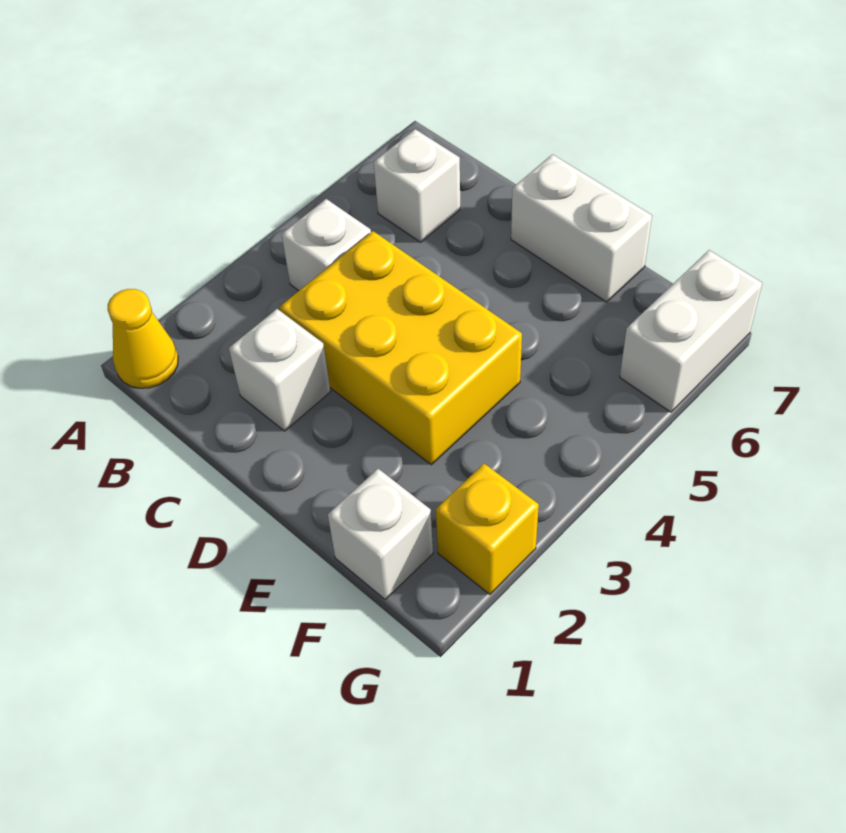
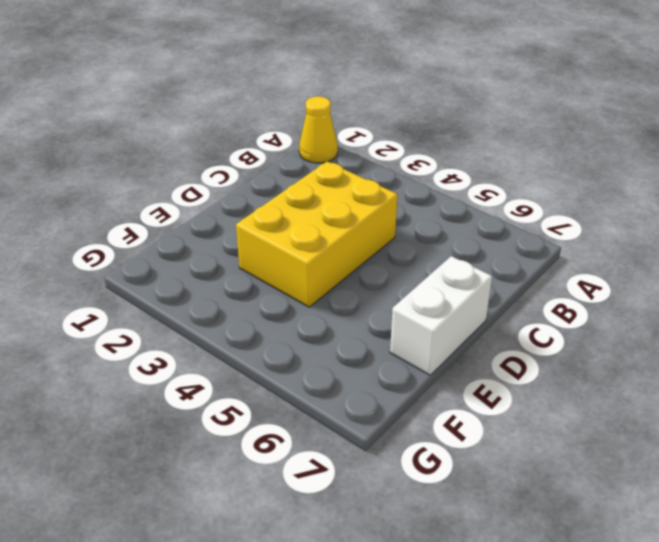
none -> white 1x1 brick [282,199,371,291]
none -> white 1x1 brick [374,129,460,242]

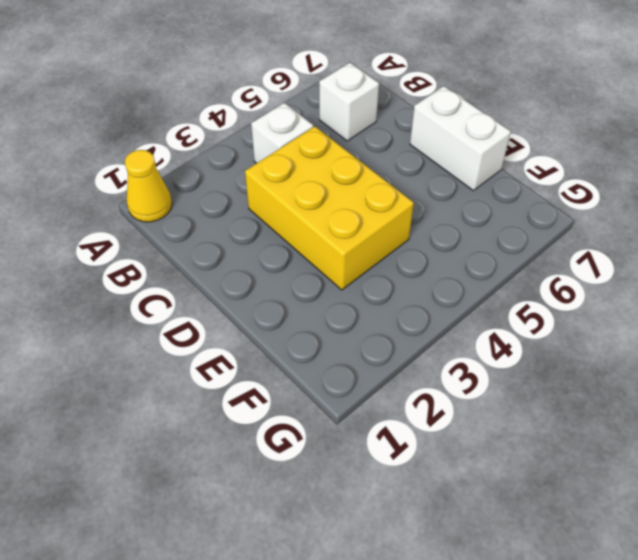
none -> white 1x1 brick [229,309,331,431]
none -> white 1x1 brick [328,469,433,600]

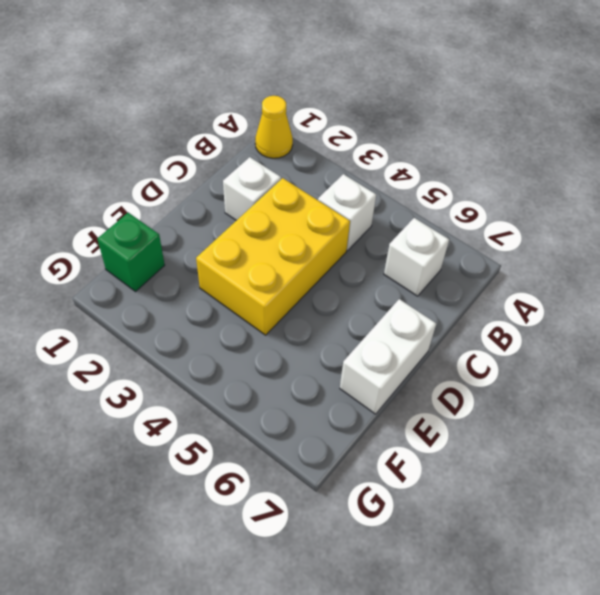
green 1x1 brick [97,213,165,291] -> white 1x1 brick [328,469,433,600]
none -> yellow 1x1 brick [436,464,539,594]
none -> white 1x2 brick [620,250,762,412]

